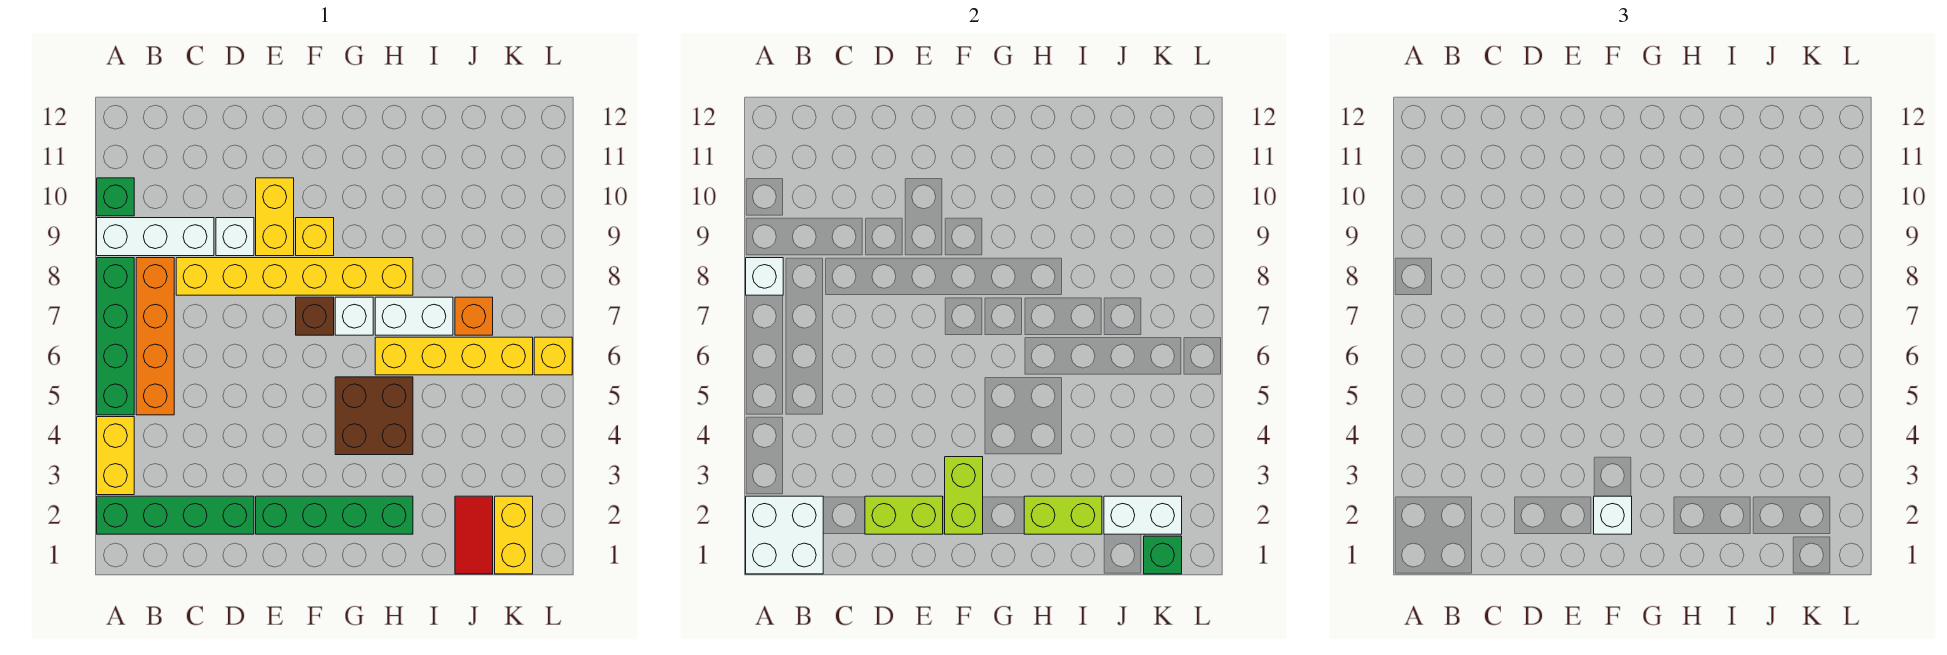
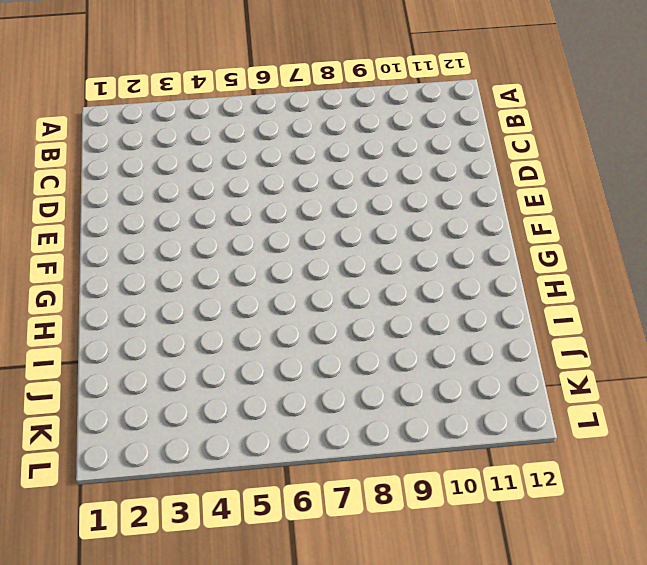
none -> green 1x4 brick [97,496,254,534]
none -> yellow 1x2 brick [97,417,134,495]
none -> green 1x4 brick [97,258,134,415]

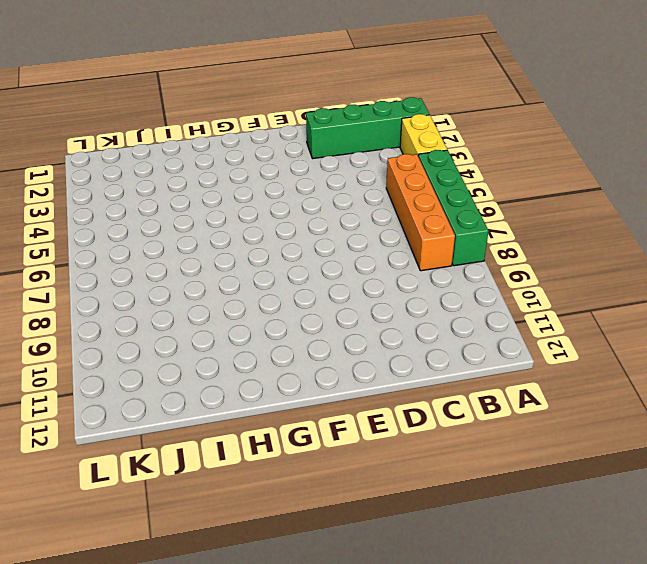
none -> white 1x3 brick [97,218,214,256]
none -> green 1x1 brick [97,178,134,216]
none -> yellow 1x6 brick [176,258,413,295]

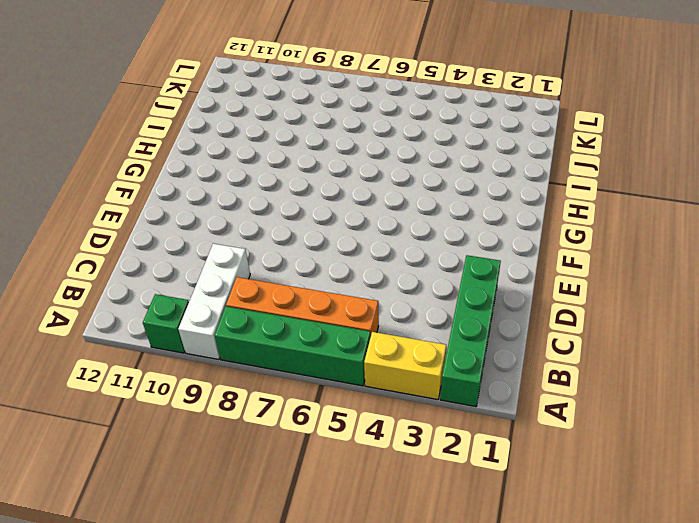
none -> yellow 1x6 brick [176,258,413,295]
none -> white 1x1 brick [216,218,254,256]
none -> green 1x4 brick [256,496,413,534]

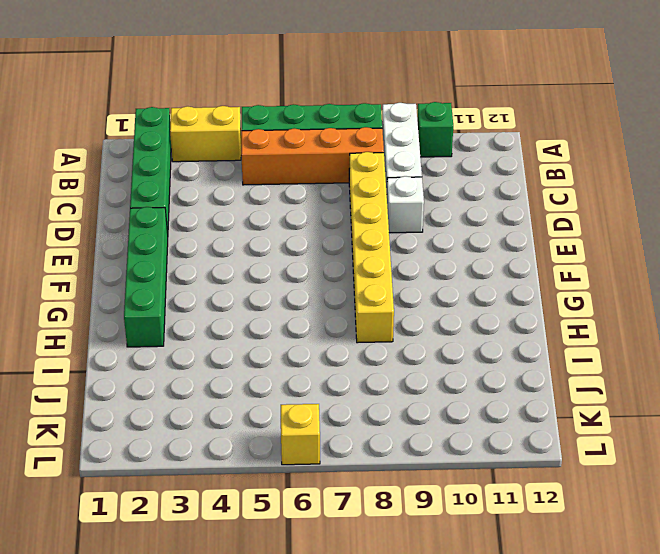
none -> yellow 1x2 brick [256,178,294,256]
none -> brown 1x1 brick [296,297,334,335]
none -> yellow 1x1 brick [296,218,334,256]

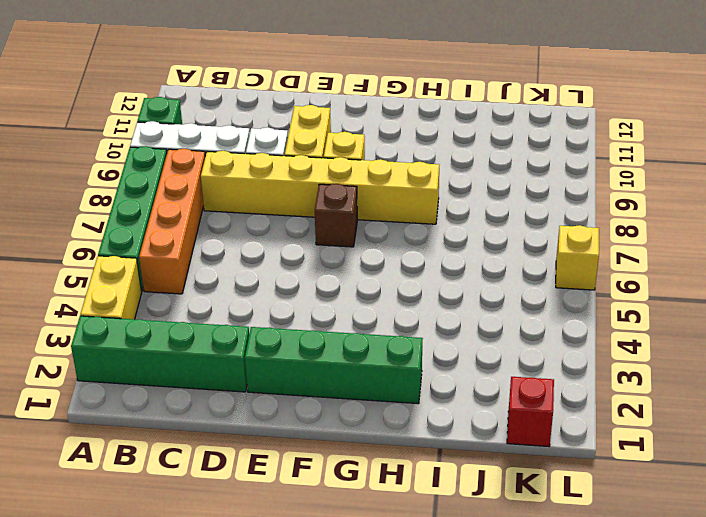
red 1x1 brick [507,377,554,446] -> yellow 1x2 brick [495,496,533,574]
none -> brown 2x2 brick [335,377,413,455]
none -> white 1x1 brick [335,297,373,335]
none -> yellow 1x4 brick [375,337,533,375]

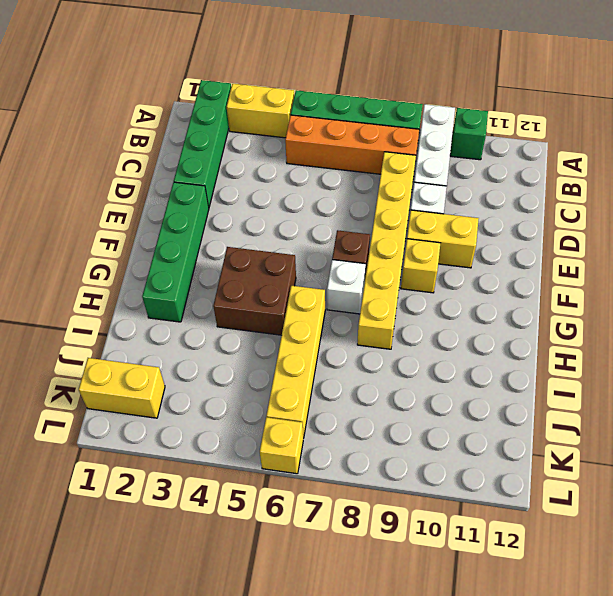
none -> white 1x2 brick [375,297,453,335]
none -> red 1x2 tile [455,496,493,574]
none -> orange 1x1 brick [455,297,493,335]

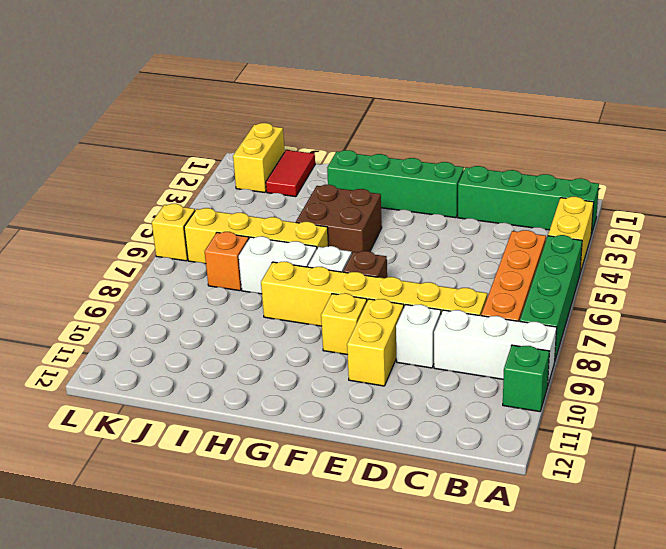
none -> white 2x2 brick [746,496,823,574]
none -> white 1x1 brick [746,258,783,295]
none -> lime 1x2 brick [865,496,943,534]

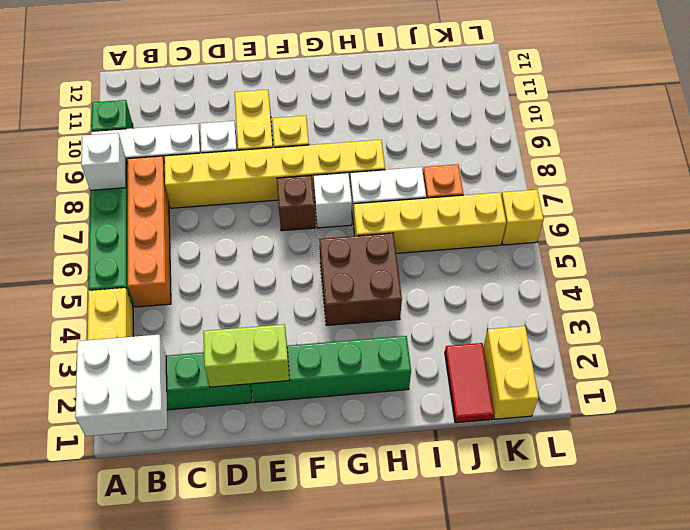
none -> lime 1x2 brick [945,457,983,534]
none -> lime 1x2 brick [1024,496,1102,534]
none -> white 1x2 brick [1104,496,1182,534]

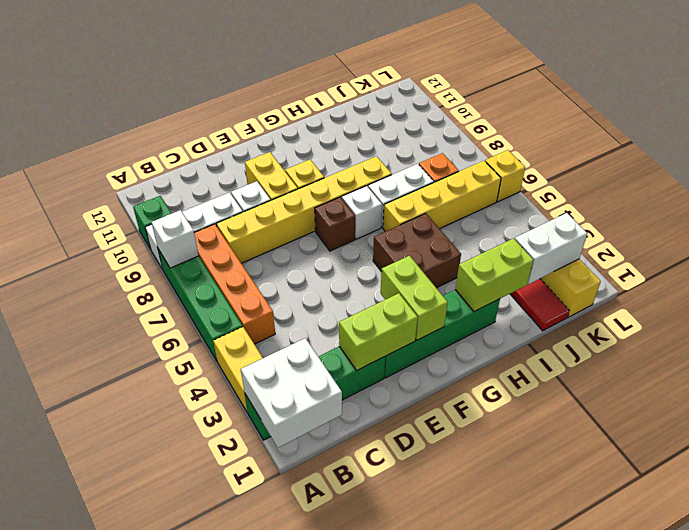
none -> green 1x1 brick [1144,536,1182,574]
none -> white 1x1 brick [1594,496,1632,534]

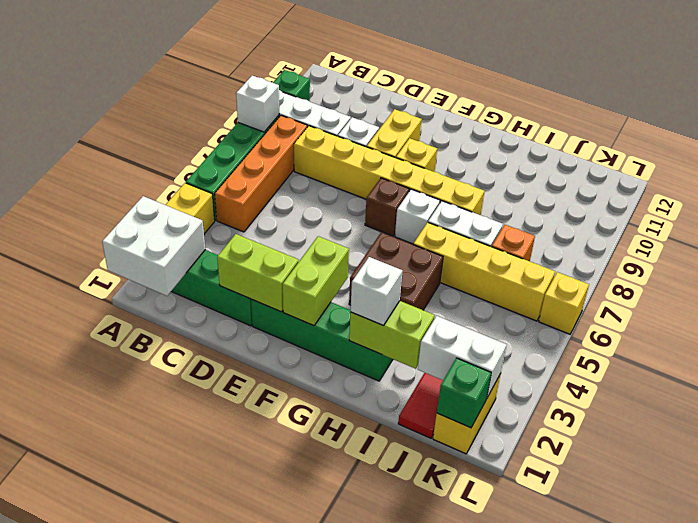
white 1x1 brick [350,257,402,325] -> white 1x1 brick moved to [1594,496,1632,534]

